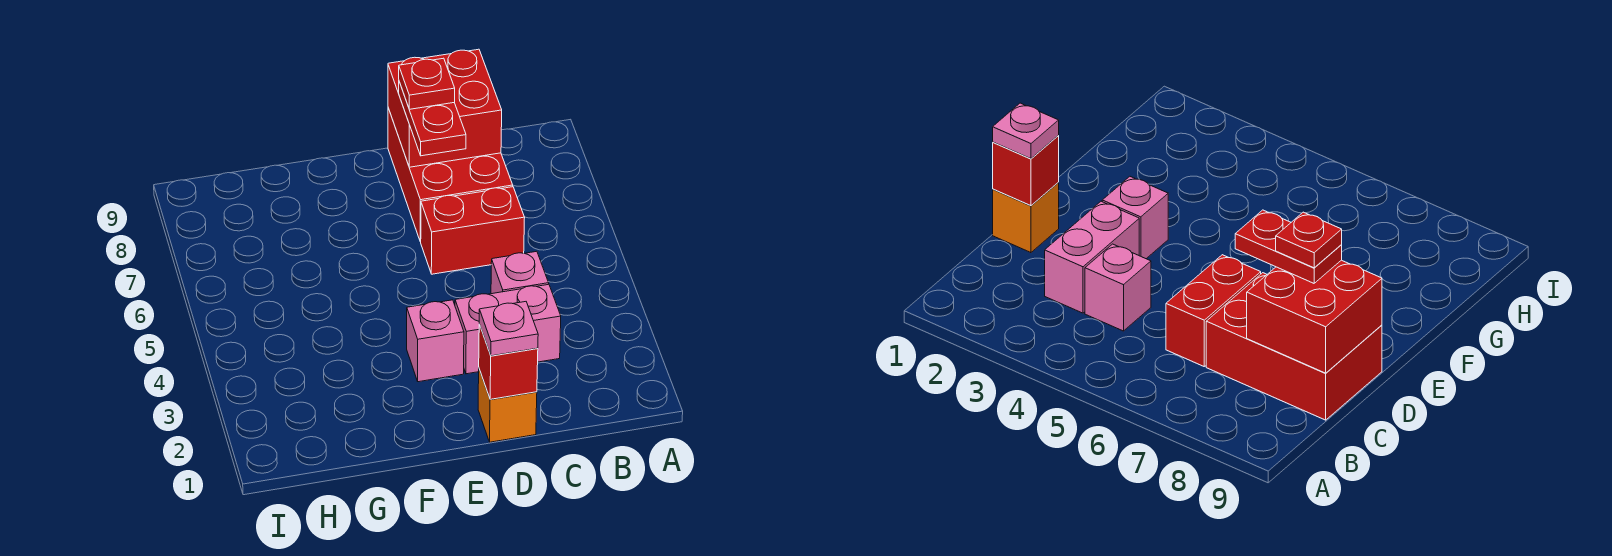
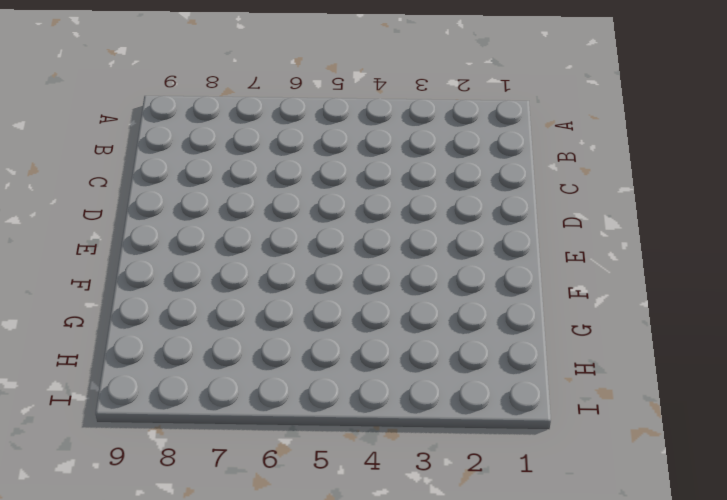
none -> pink 1x2 brick [455,284,561,374]
none -> pink 1x1 brick [491,251,549,294]

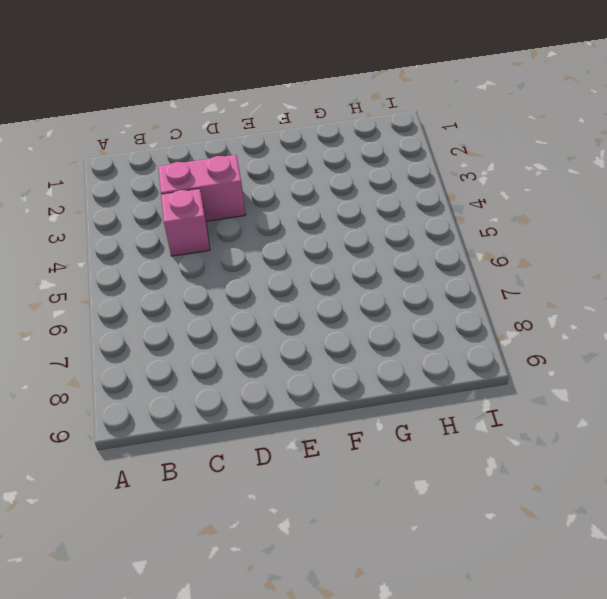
none -> red 1x2 brick [421,187,525,274]
none -> red 2x3 brick [388,108,513,242]

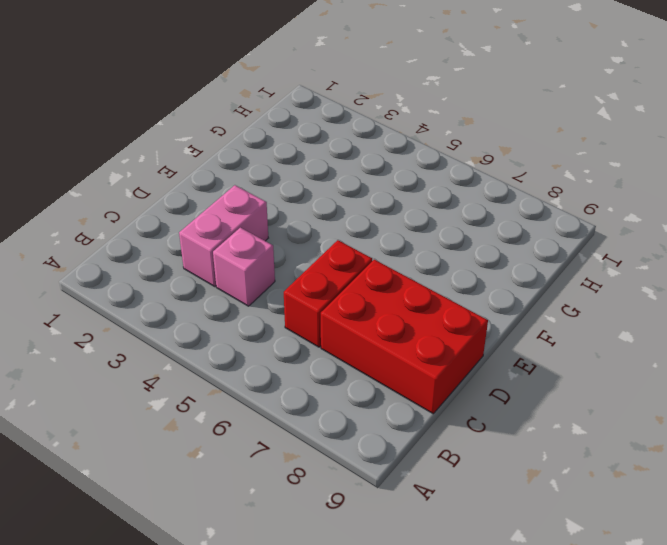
none -> orange 1x1 brick [478,369,537,442]
none -> pink 1x1 brick [407,300,464,382]

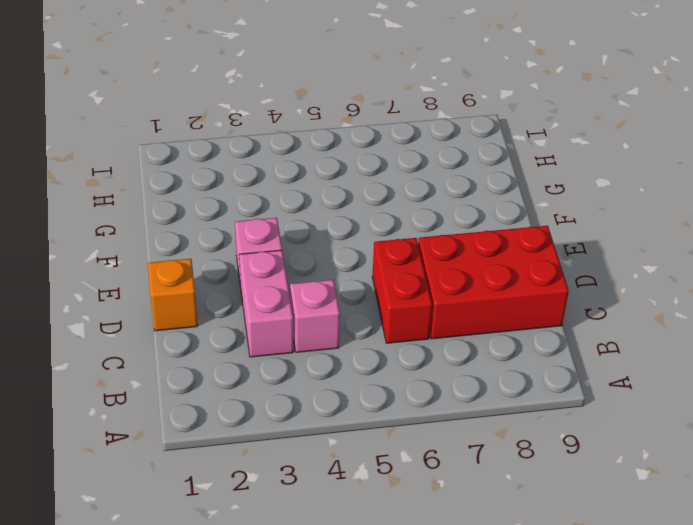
none -> red 2x2 brick [388,49,502,167]
none -> red 1x1 brick [479,325,538,399]

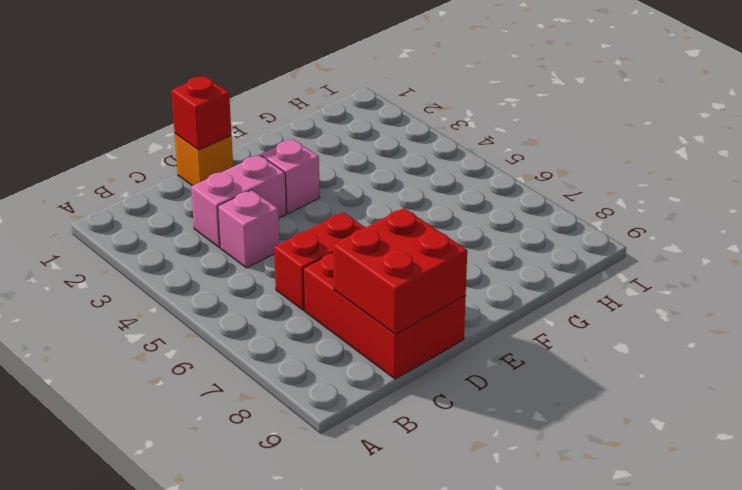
none -> pink 1x1 plate [479,302,538,356]
none -> red 1x2 plate [399,82,466,156]

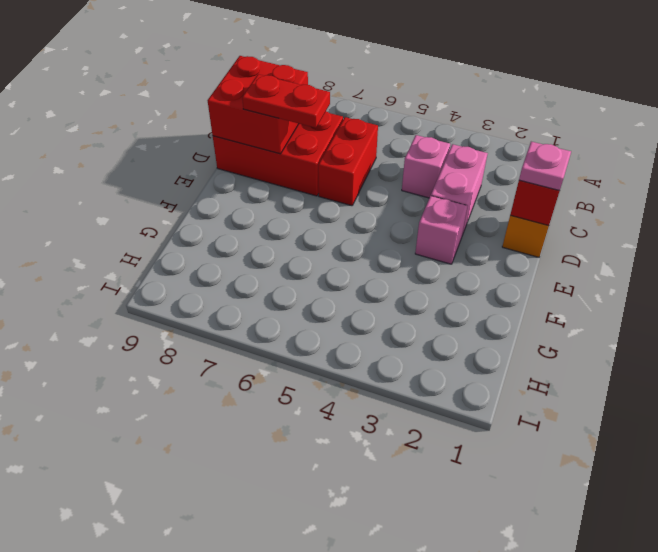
none -> red 1x1 plate [399,58,455,109]

